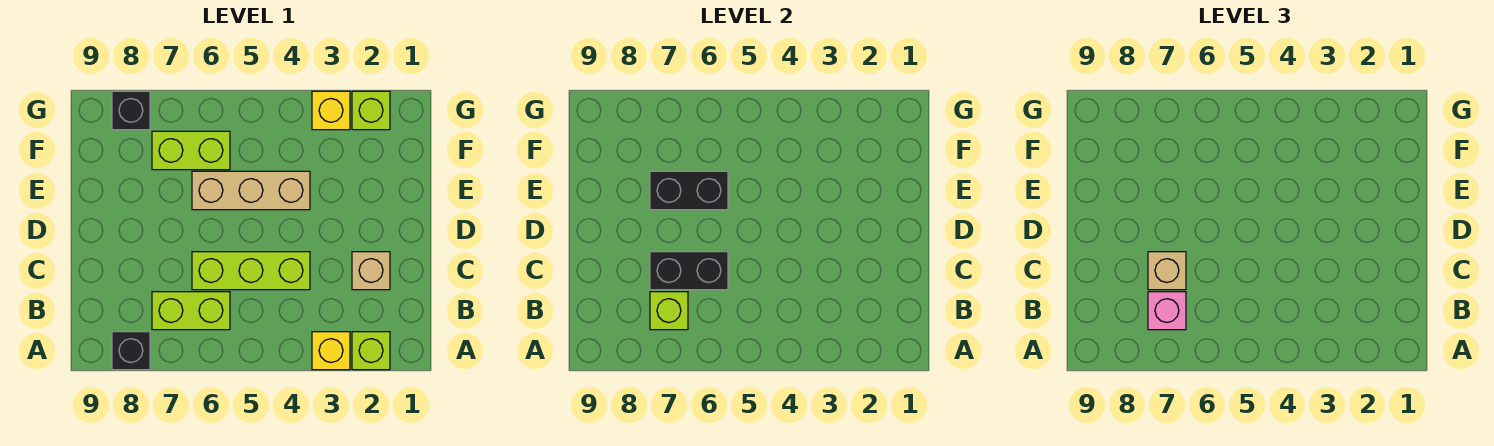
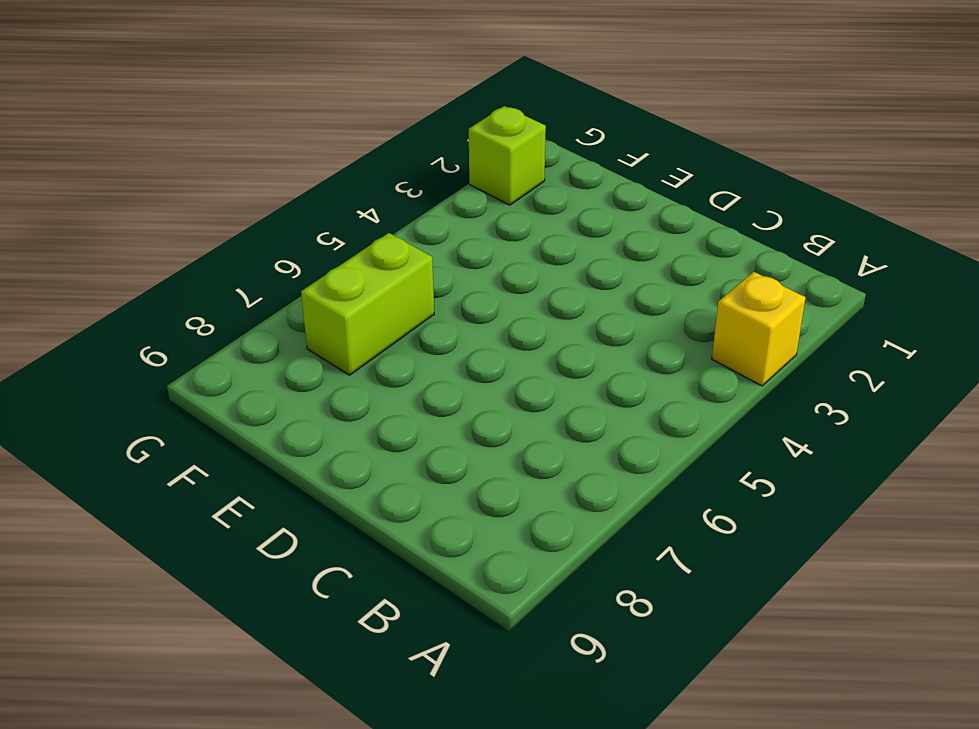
none -> lime 1x1 brick [352,332,390,370]
none -> black 1x1 brick [112,332,150,370]
none -> lime 1x2 brick [152,292,230,330]

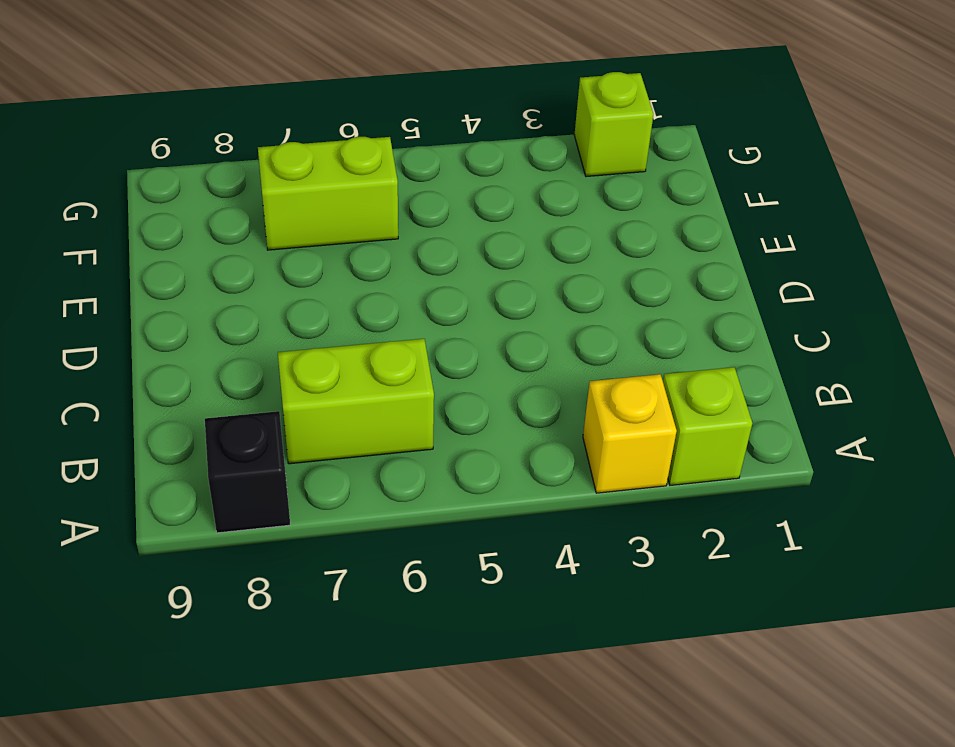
none -> tan 1x1 brick [352,252,390,290]
none -> lime 1x3 brick [192,252,310,290]
none -> tan 1x3 brick [192,171,310,210]

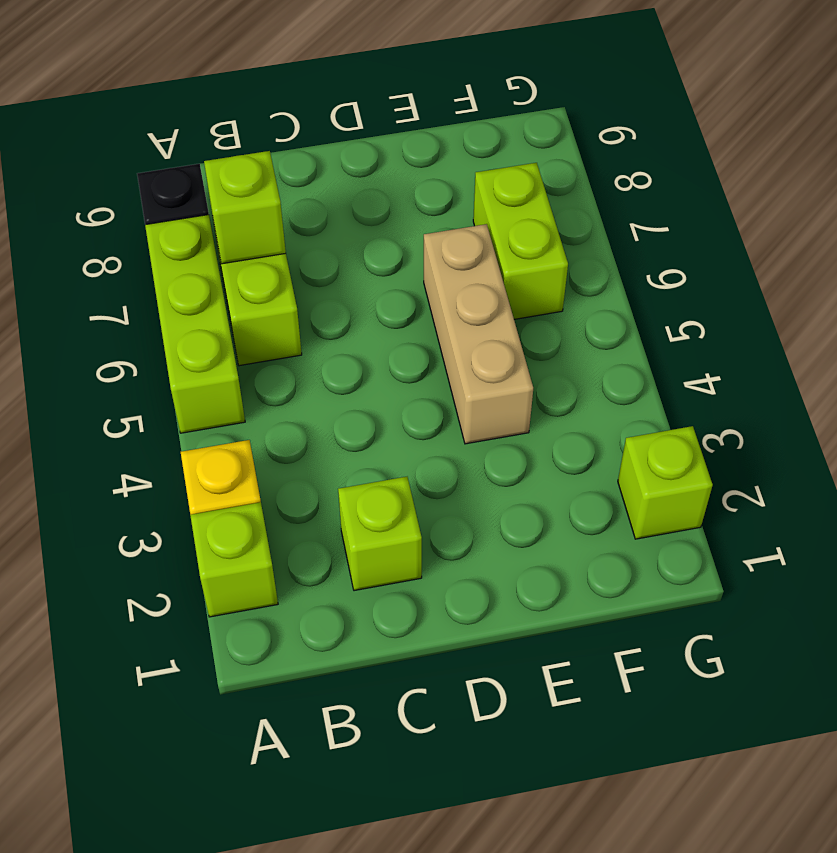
lime 1x3 brick [145,215,245,433] -> lime 1x3 brick moved to [192,252,310,290]
lime 1x1 brick [338,477,422,591] -> tan 1x1 brick [352,252,390,290]
none -> yellow 1x1 brick [312,91,350,130]
none -> black 1x1 brick [112,91,150,130]
none -> black 1x2 brick [650,252,728,290]

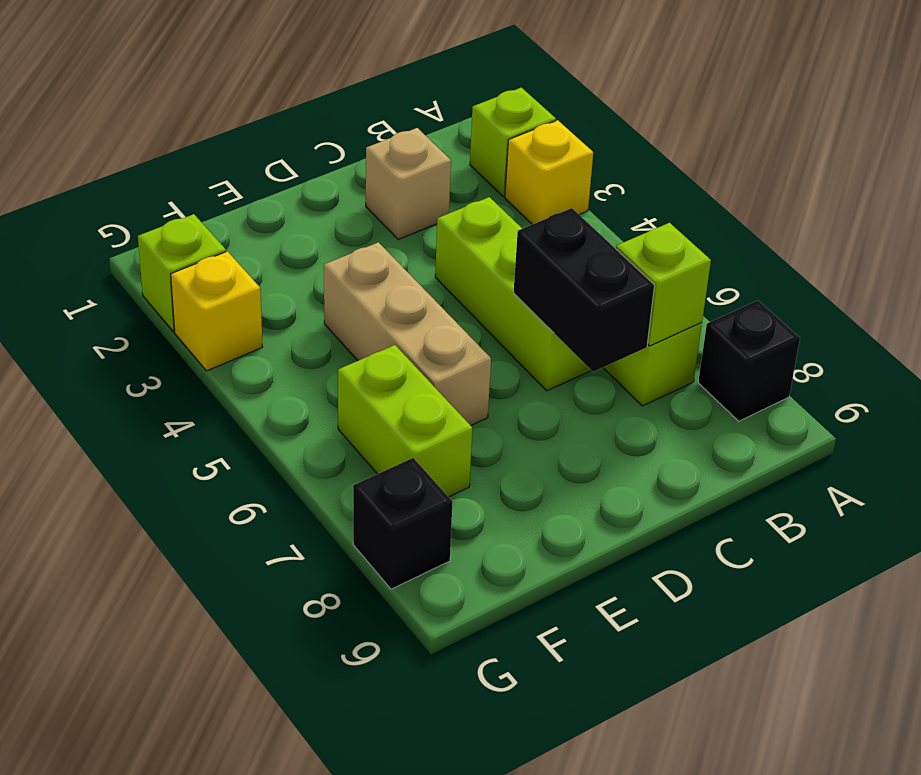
none -> black 1x2 brick [650,171,728,210]
none -> pink 1x1 brick [1148,292,1186,330]
none -> tan 1x1 brick [1148,252,1186,290]

